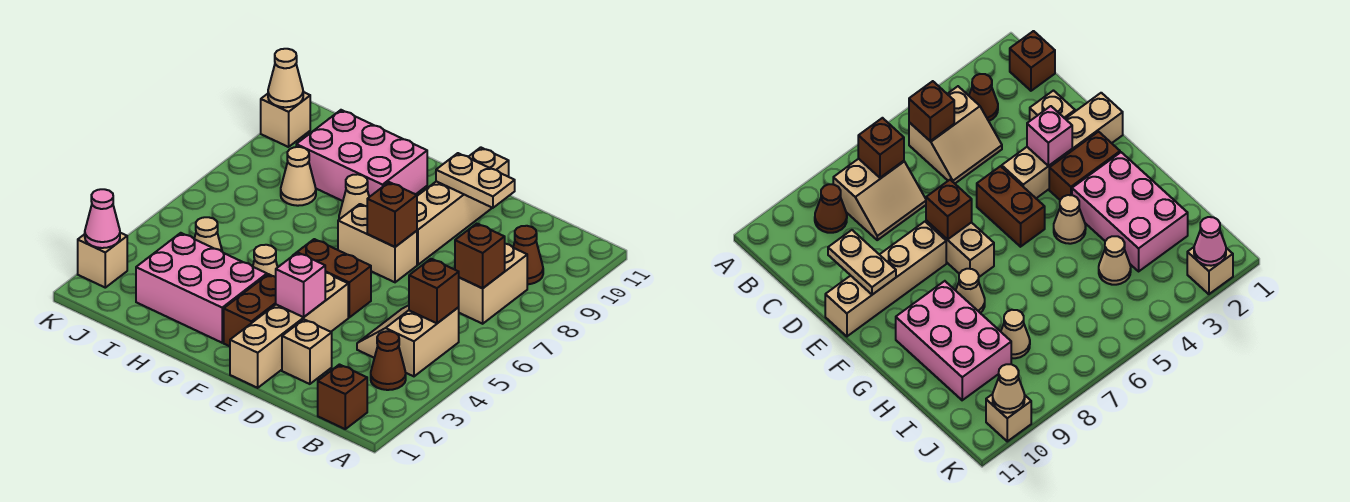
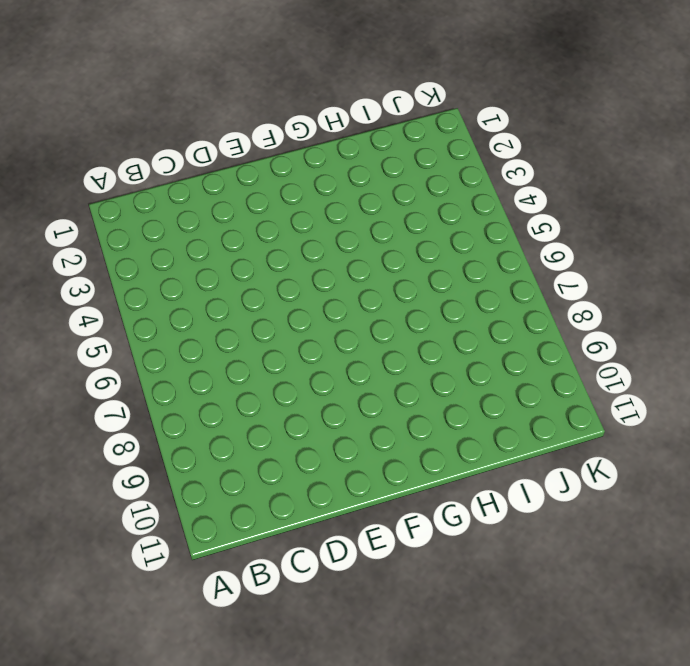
none -> brown 1x1 brick [318,365,367,429]
none -> brown 1x1 cone [371,331,406,390]
none -> tan 2x2 slope [357,305,459,376]

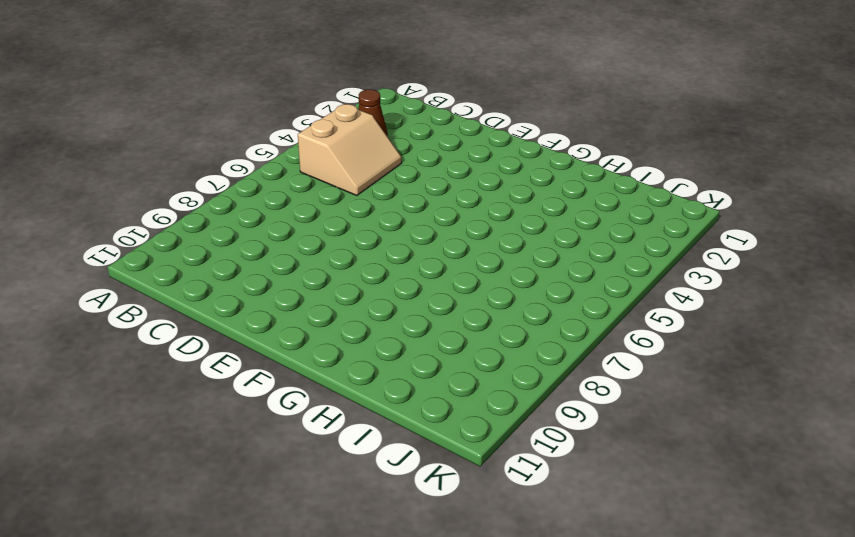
none -> brown 1x1 brick [318,365,367,429]
none -> tan 2x2 slope [454,244,527,324]
none -> brown 1x1 cone [513,226,543,284]

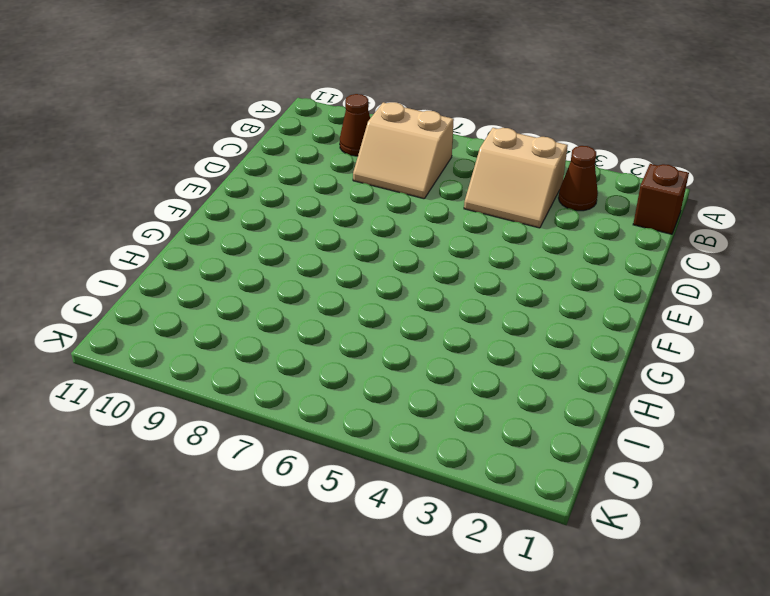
none -> tan 1x1 brick [282,320,332,384]
none -> tan 1x4 brick [230,272,348,388]
none -> brown 1x2 brick [294,239,371,317]

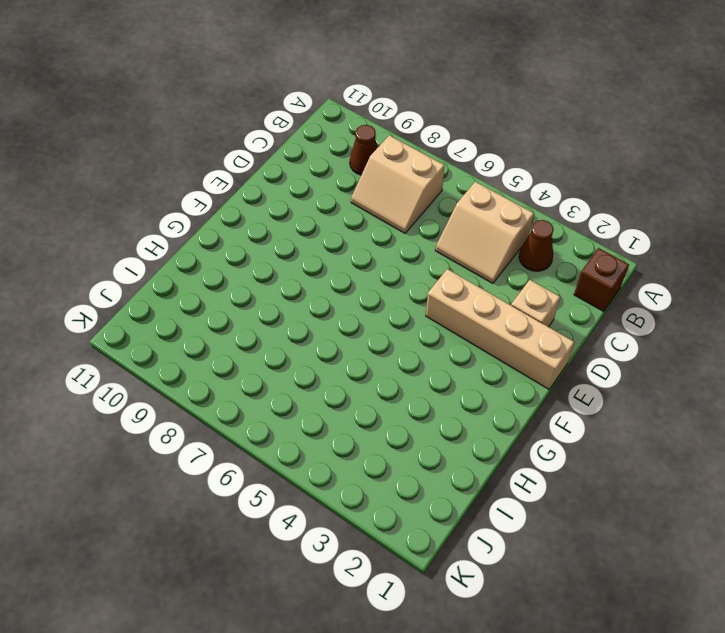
none -> brown 1x2 brick [294,239,371,317]
none -> tan 1x2 brick [338,204,417,282]
none -> tan 1x4 brick [417,147,509,265]

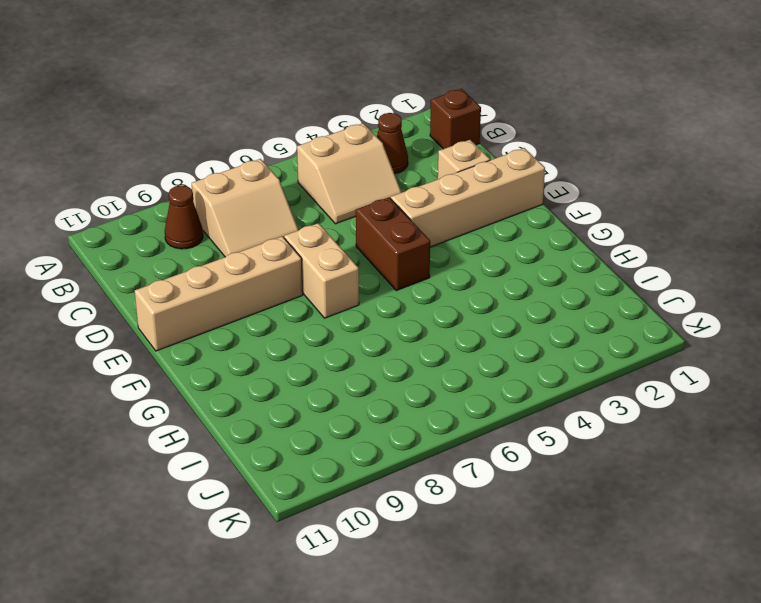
none -> brown 1x2 brick [224,274,276,346]
none -> pink 2x3 brick [136,233,267,343]
none -> tan 1x1 cone [253,245,278,277]

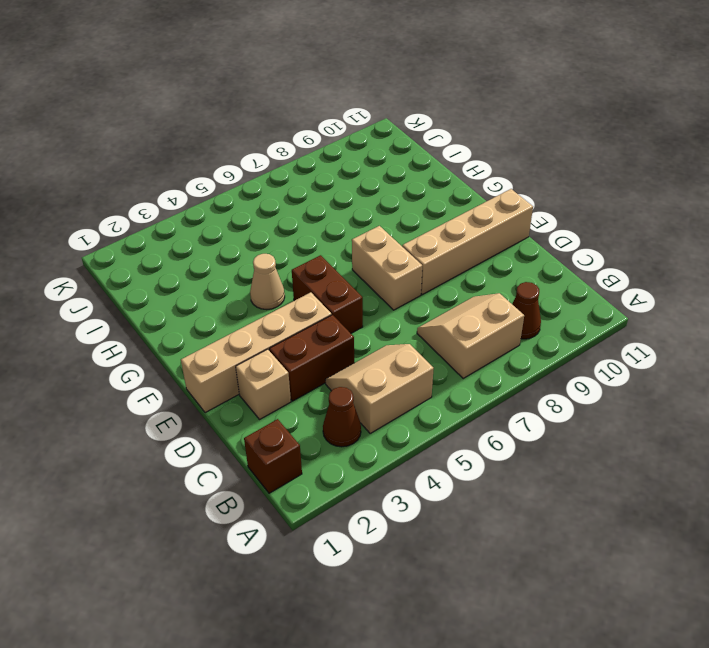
brown 1x2 brick [269,315,354,401] -> brown 1x2 brick moved to [224,274,276,346]
none -> pink 2x3 brick [136,233,267,343]
none -> tan 1x1 cone [339,174,369,219]
none -> pink 2x3 brick [296,110,427,201]

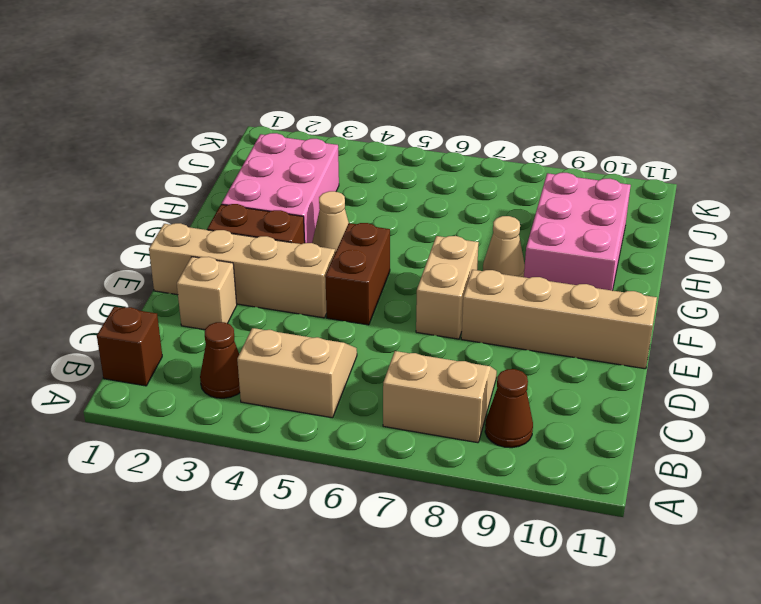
none -> tan 1x1 cone [194,217,222,251]
none -> tan 1x1 cone [281,147,316,206]
none -> tan 1x1 brick [78,233,127,288]

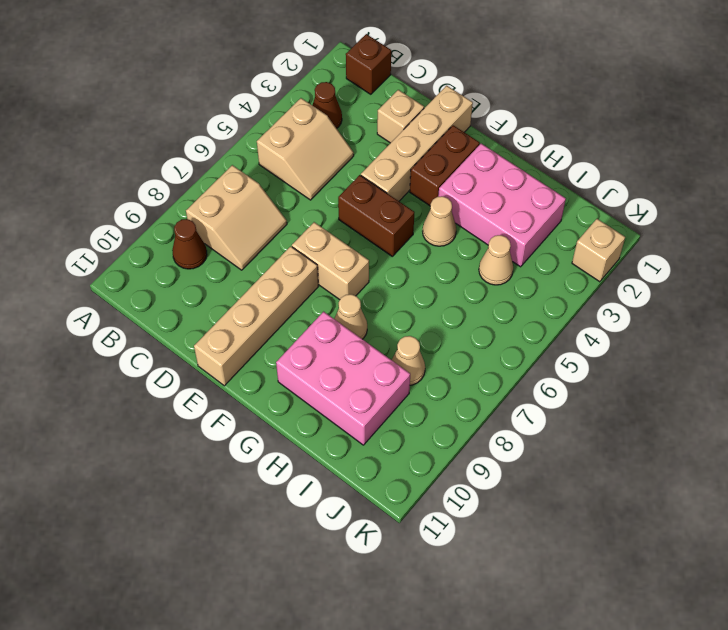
none -> tan 1x1 brick [261,92,310,147]
none -> brown 1x1 brick [409,259,459,323]
none -> brown 1x1 brick [455,224,505,288]

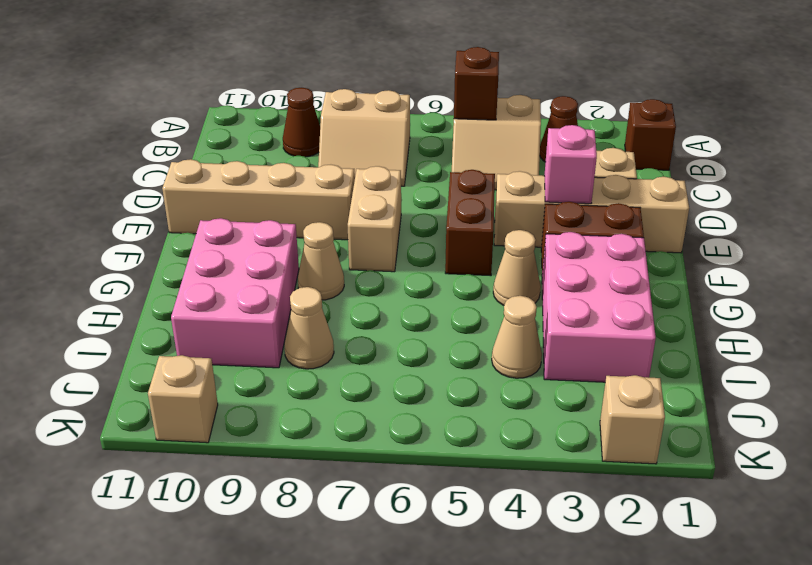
none -> brown 1x1 brick [455,224,505,288]
none -> tan 1x2 plate [436,153,515,208]
none -> brown 1x1 brick [367,182,417,247]

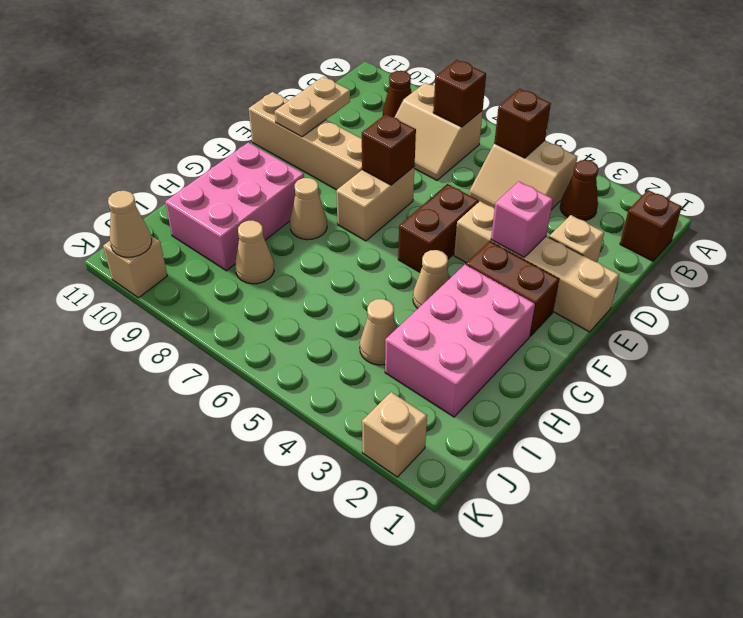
none -> pink 1x1 cone [85,189,120,248]

